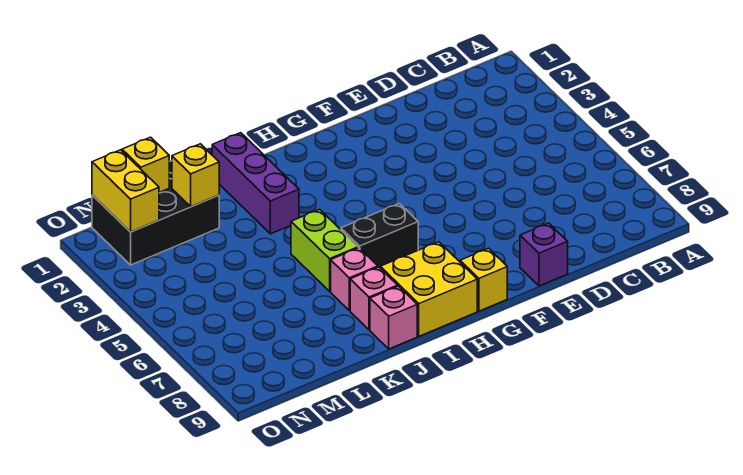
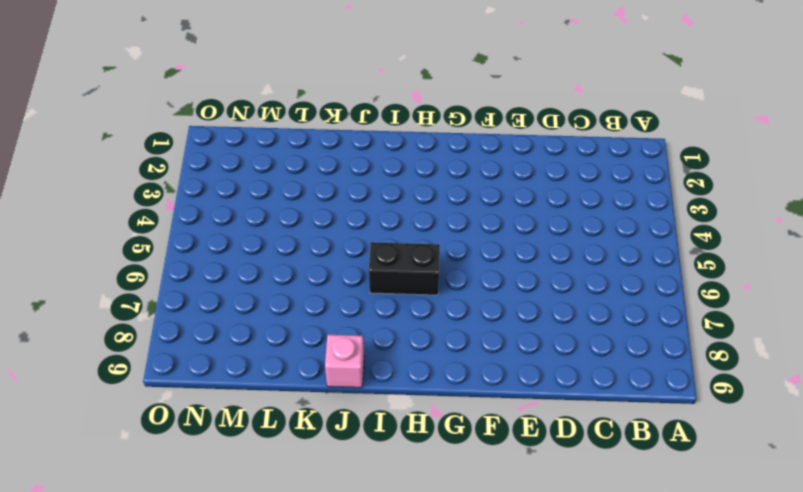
none -> purple 1x1 brick [520,223,568,286]
none -> yellow 1x1 brick [460,248,507,311]
none -> yellow 2x2 brick [380,242,477,336]

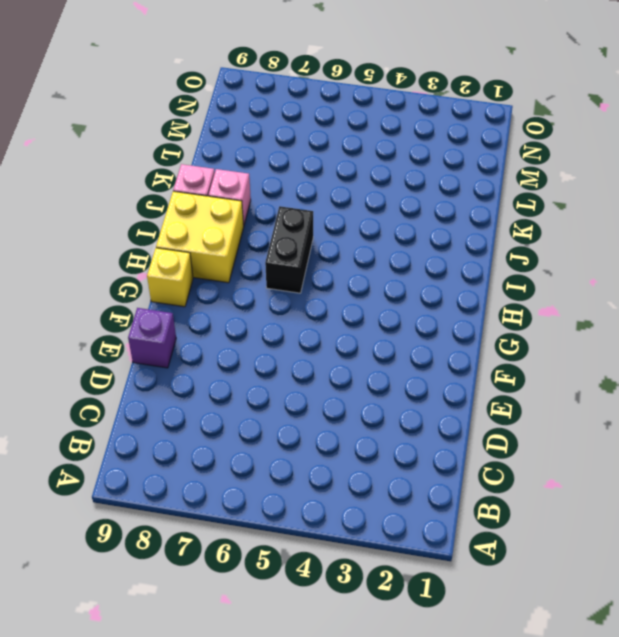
none -> purple 1x3 brick [212,133,299,234]
none -> lime 1x2 brick [291,209,358,291]
none -> pink 1x1 brick [331,248,378,311]

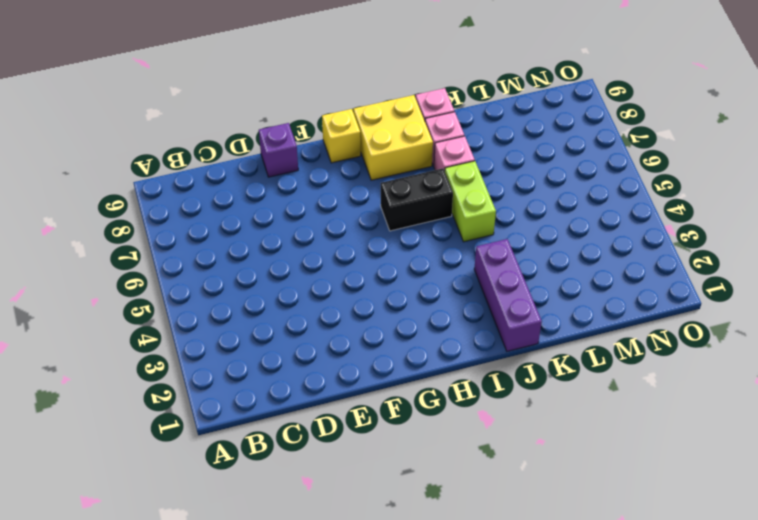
none -> black 2x3 brick [92,161,219,265]
none -> yellow 1x1 brick [172,144,219,207]
none -> yellow 1x1 brick [122,137,169,192]

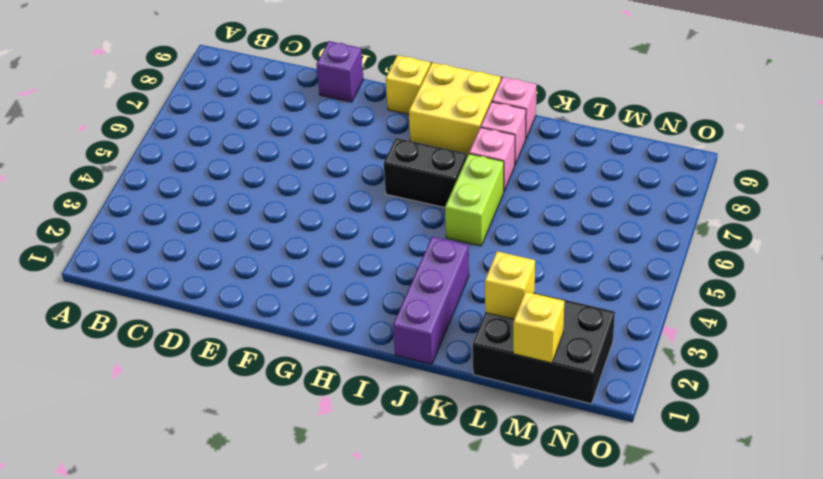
none -> yellow 1x2 brick [92,150,159,232]

